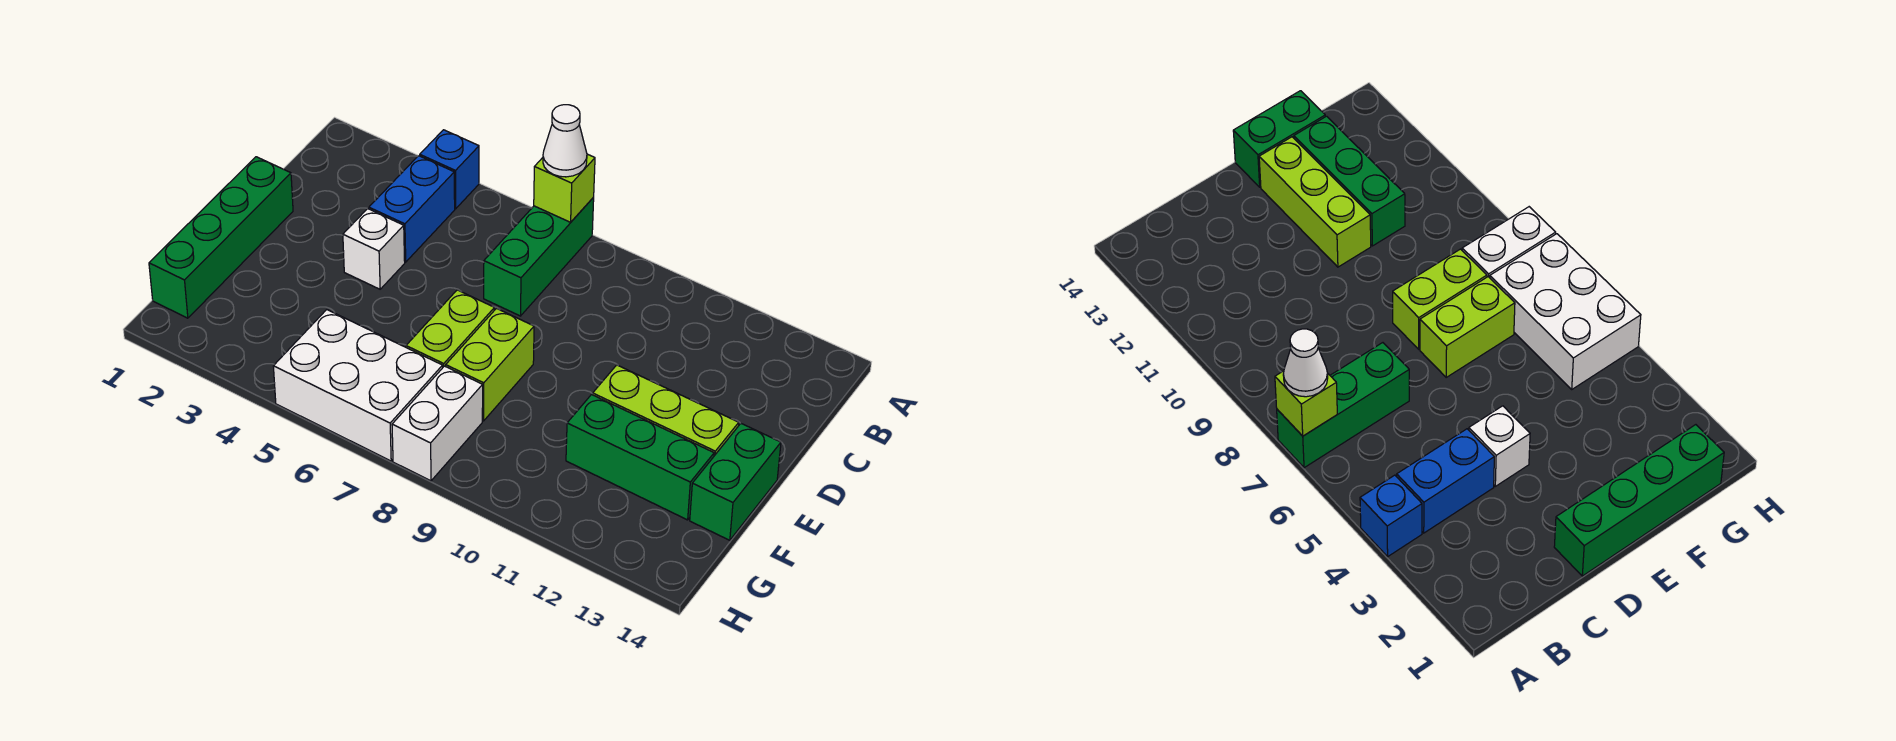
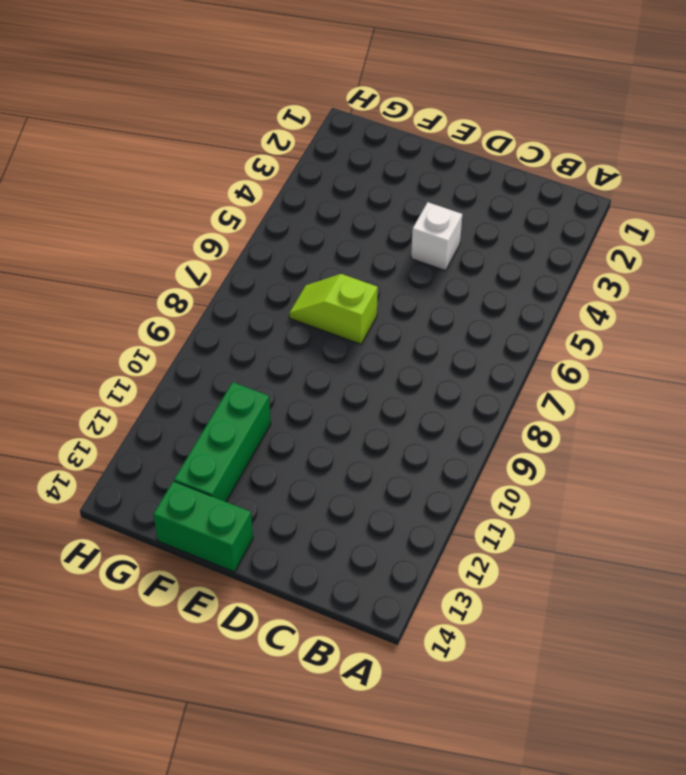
lime 1x2 slope [289,274,378,344] -> lime 1x2 brick [406,290,494,367]
none -> blue 1x1 brick [420,130,479,209]
none -> green 1x3 brick [484,198,594,316]
none -> blue 1x2 brick [369,156,455,262]

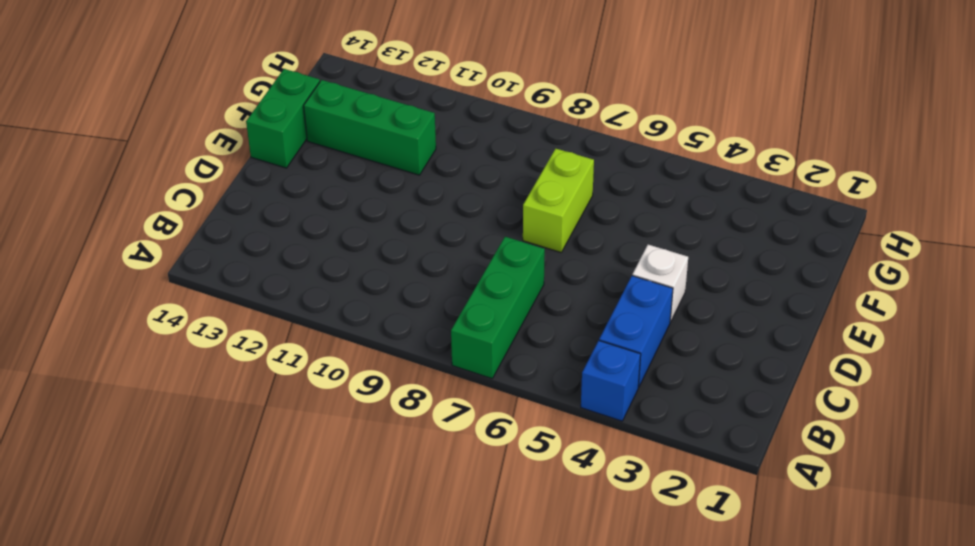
none -> green 1x4 brick [149,157,293,318]
none -> lime 1x2 brick [446,309,534,421]
none -> lime 1x3 brick [593,365,739,456]

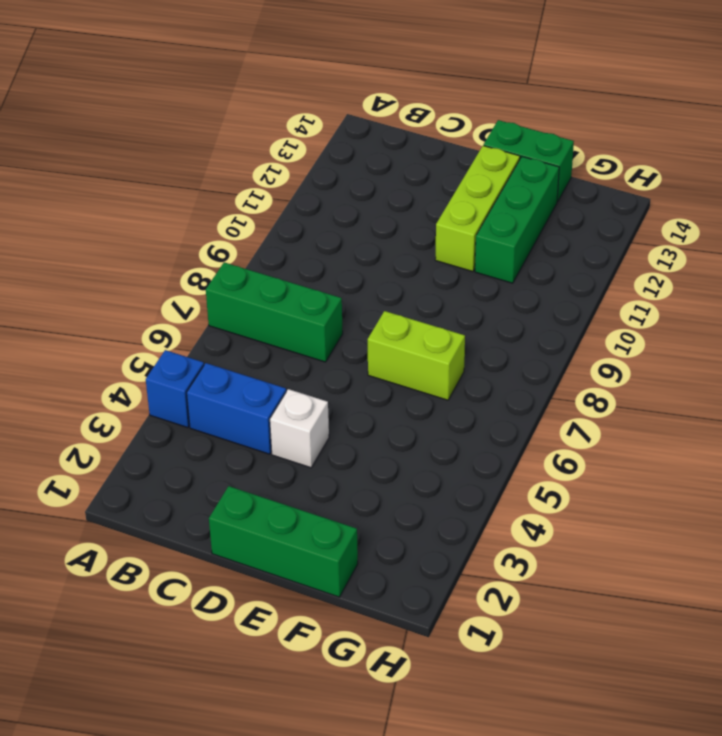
green 1x3 brick [209,486,358,597] -> green 1x4 brick [149,157,293,318]
none -> lime 1x2 brick [446,309,534,421]
none -> white 2x3 brick [273,310,443,461]
none -> white 1x2 brick [392,366,483,481]

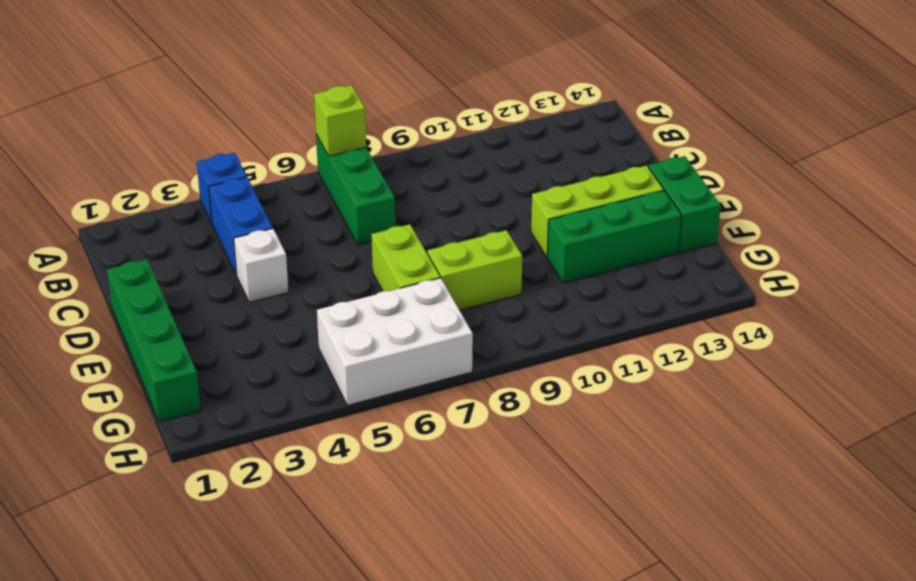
lime 1x2 brick [427,230,522,310] -> lime 1x2 brick turned to [446,309,534,421]
none -> white 1x2 brick [392,366,483,481]
none -> white 1x1 cone [543,105,587,177]

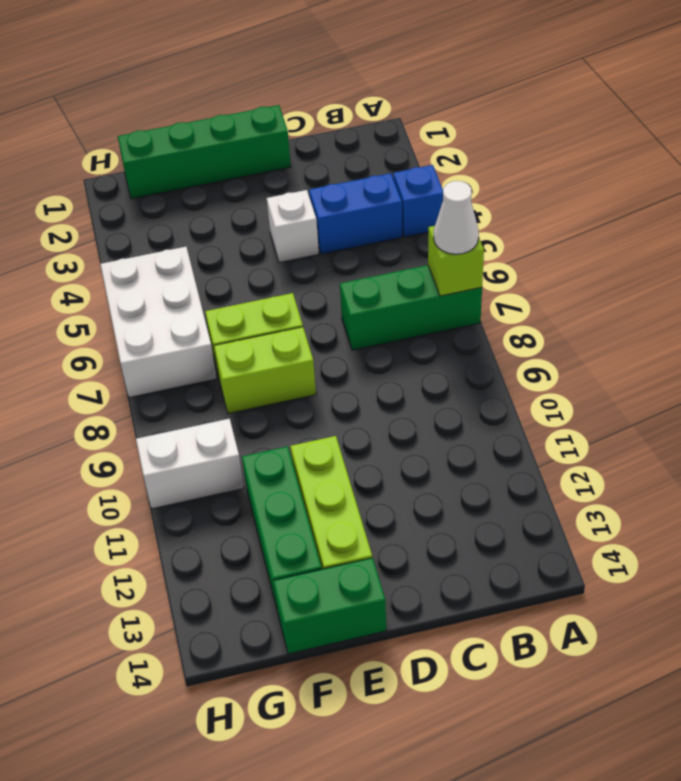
white 1x2 brick [136,419,244,509] -> white 1x2 brick moved to [392,366,483,481]

